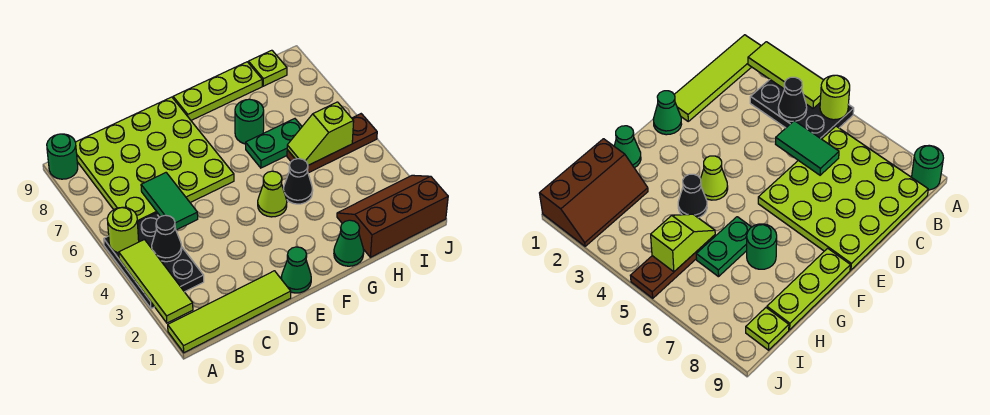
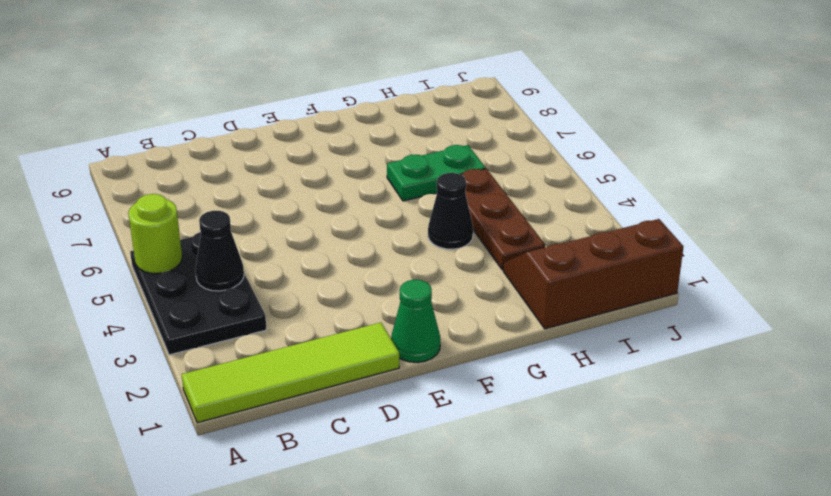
brown 1x3 plate [461,169,545,270] -> brown 1x3 plate turned to [287,114,377,173]
none -> green 1x1 round brick [47,134,78,179]
none -> lime 4x4 plate [76,97,234,222]
none -> lime 1x1 cone [258,171,287,217]

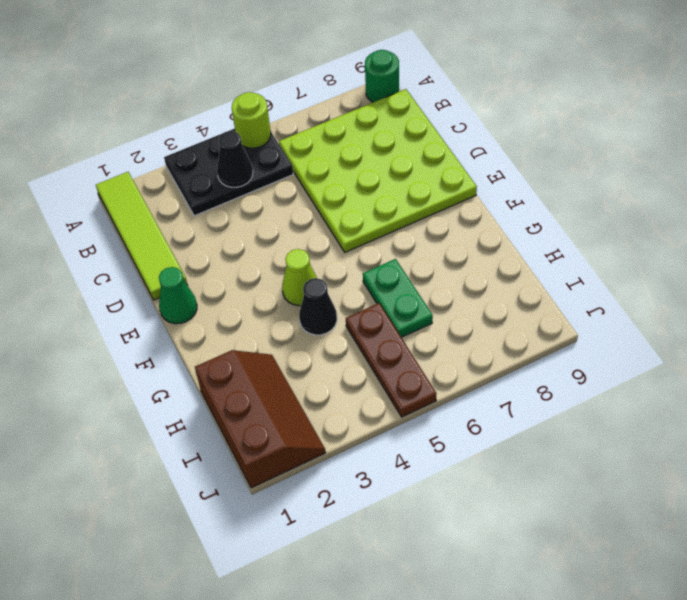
none -> lime 1x3 plate [173,62,262,120]
none -> green 1x1 cone [334,220,364,266]
none -> green 1x1 round brick [235,99,264,144]

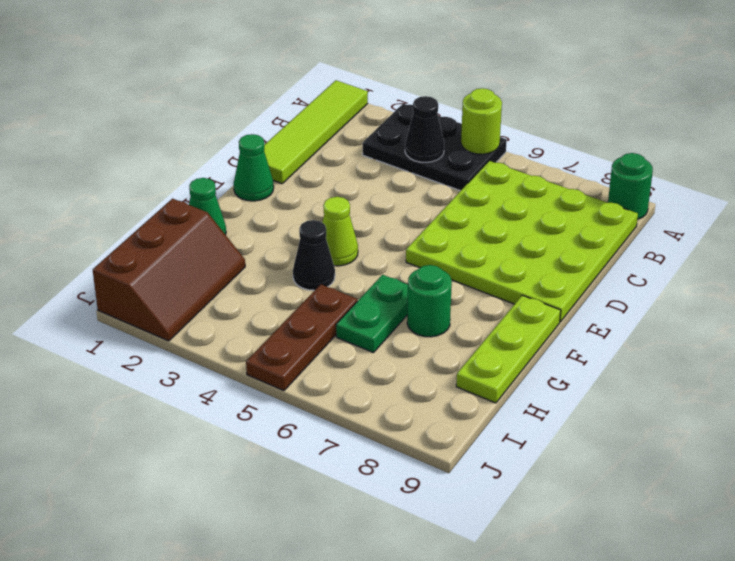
none -> lime 1x1 plate [249,50,287,86]
none -> lime 1x3 tile [119,240,193,323]
none -> green 1x2 tile [141,173,198,230]

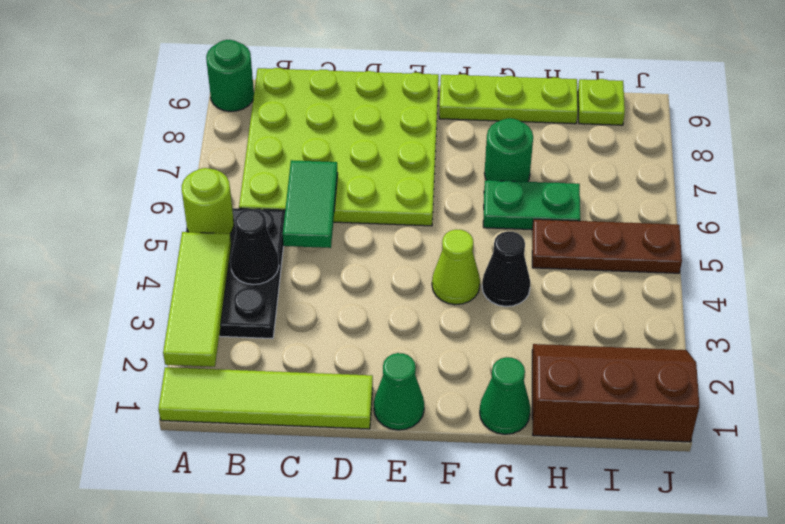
none -> lime 1x2 slope [287,102,354,165]

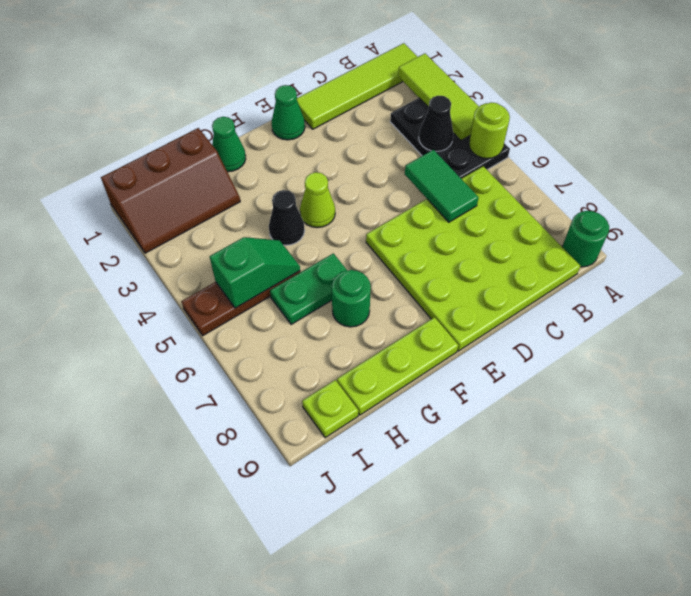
green 1x2 slope [210,237,300,308] -> lime 1x2 slope [287,102,354,165]

